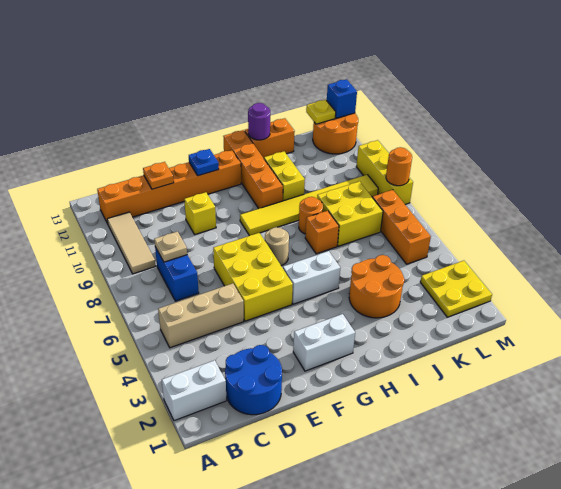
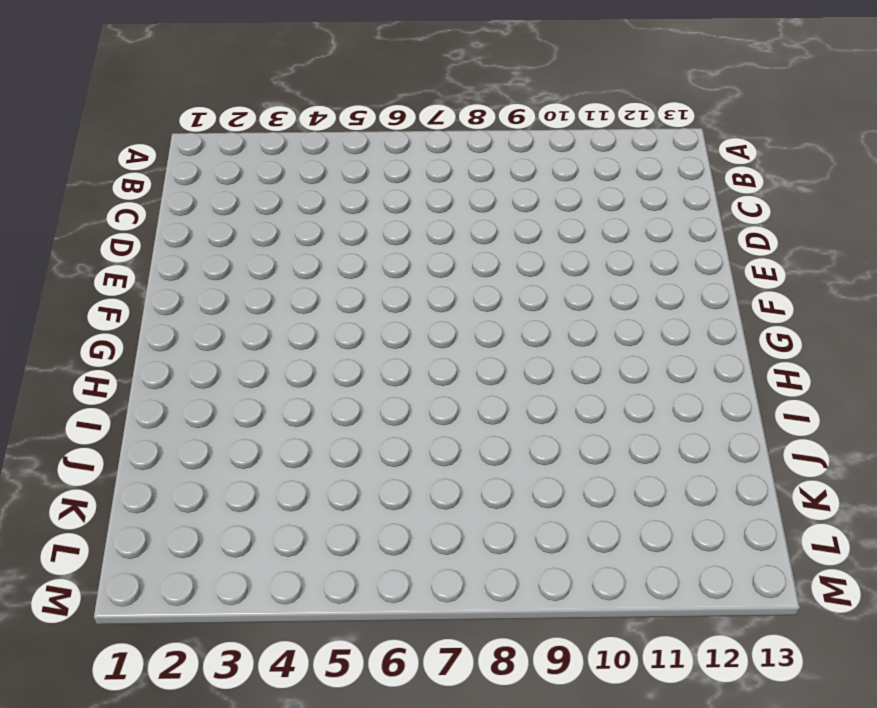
none -> white 1x2 brick [162,360,226,421]
none -> tan 1x3 brick [158,283,244,348]
none -> tan 1x3 tile [107,212,155,274]
none -> orange 1x6 brick [97,150,241,224]

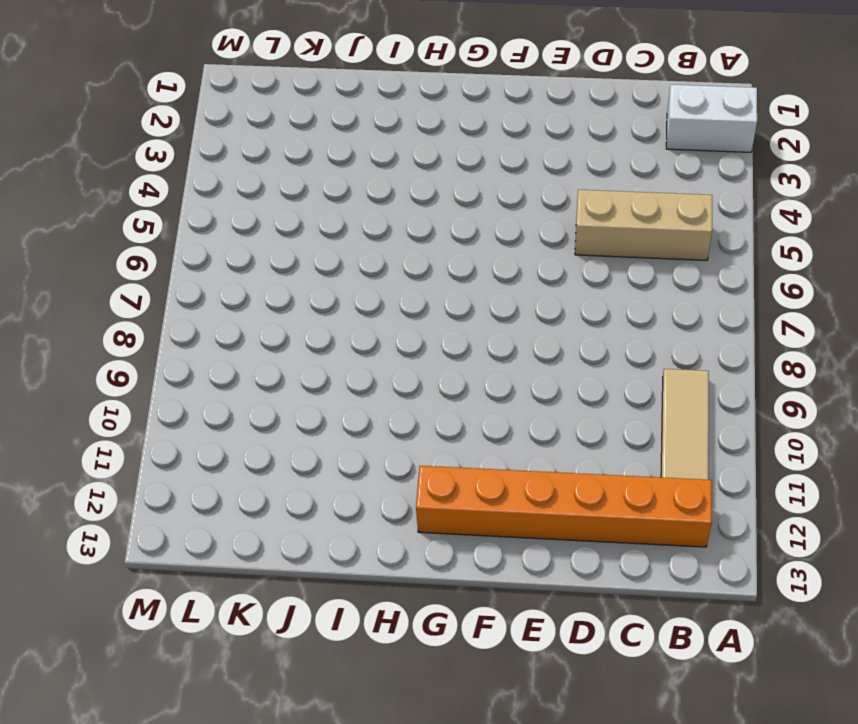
none -> blue 2x2 round brick [225,345,282,415]
none -> blue 1x2 brick [155,247,199,301]
none -> yellow 2x3 brick [213,233,293,321]
none -> yellow 1x1 brick [184,192,216,234]

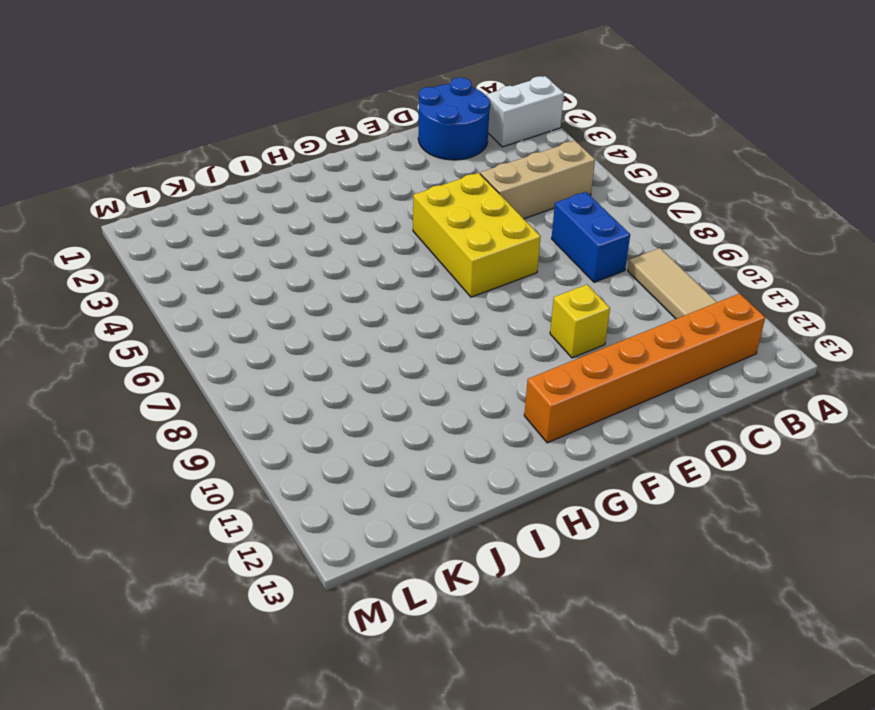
none -> white 1x2 brick [293,314,355,371]
none -> white 1x2 brick [283,251,340,304]
none -> tan 1x1 round brick [265,227,289,266]
none -> yellow 1x6 tile [240,175,378,236]

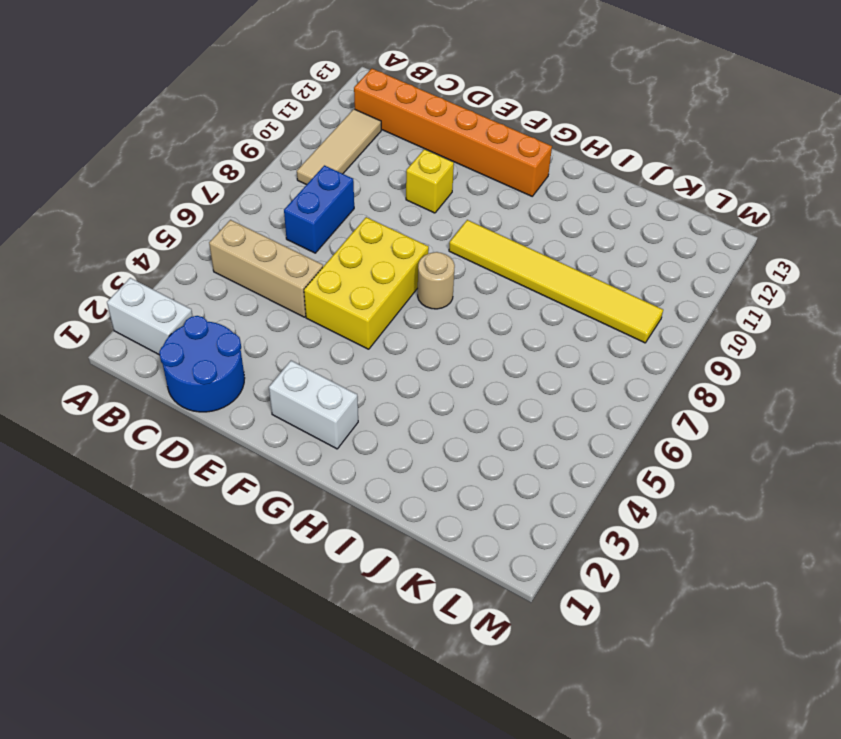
none -> white 1x2 brick [283,251,340,304]
none -> orange 1x4 brick [223,130,283,209]
none -> orange 2x2 round brick [349,255,404,318]
none -> orange 1x1 brick [305,211,339,254]

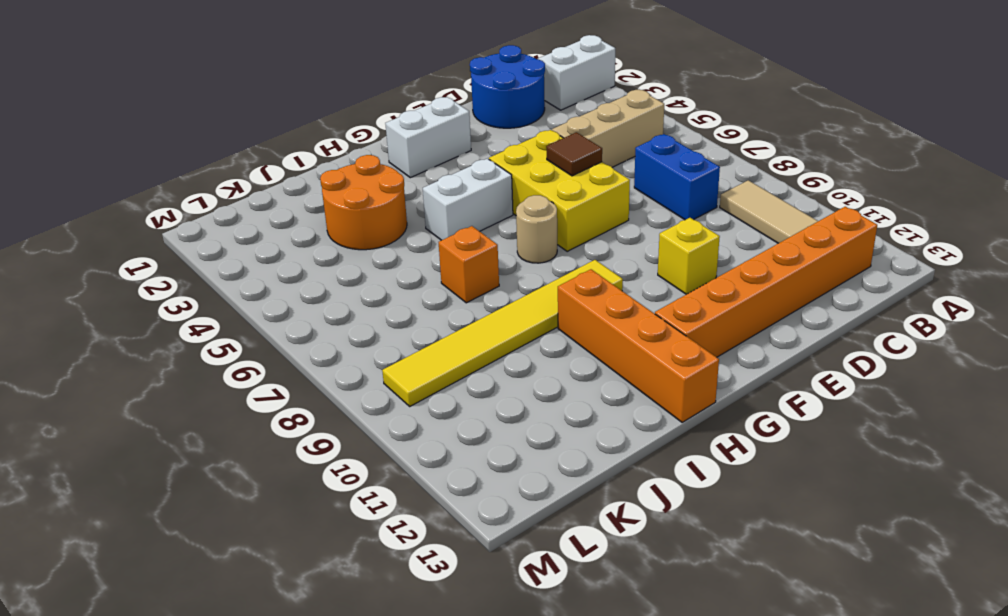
brown 1x1 tile [546,132,602,176] -> none
none -> orange 1x1 round brick [299,197,323,234]
none -> yellow 1x2 brick [264,151,305,201]
none -> orange 1x2 brick [245,118,295,158]
none -> yellow 2x2 brick [317,181,383,246]

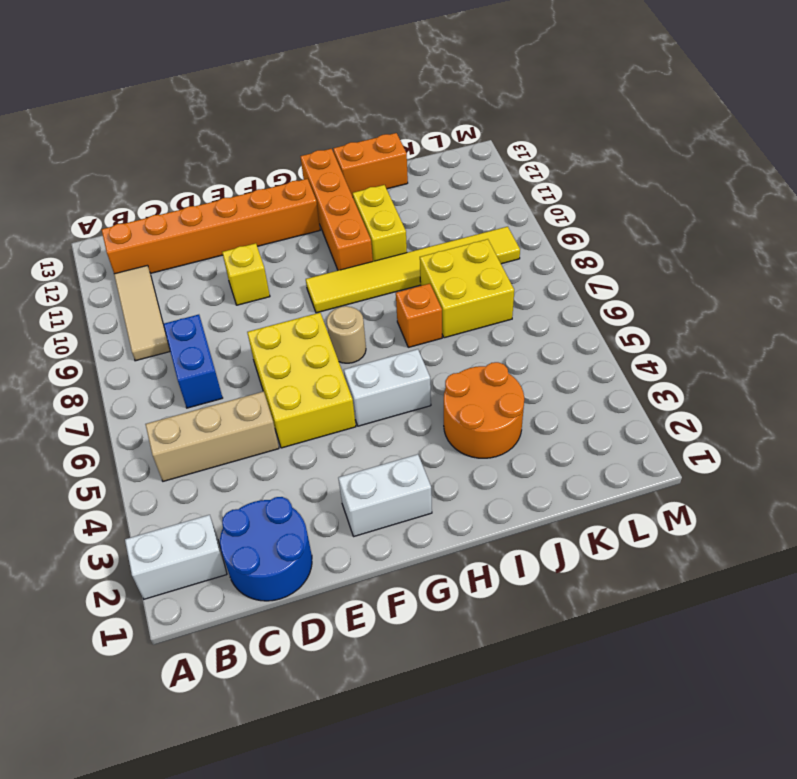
none -> orange 1x1 round brick [299,197,323,234]
none -> yellow 2x2 plate [420,261,492,317]
none -> orange 1x3 brick [372,190,431,264]
none -> orange 2x2 round brick [313,113,358,154]

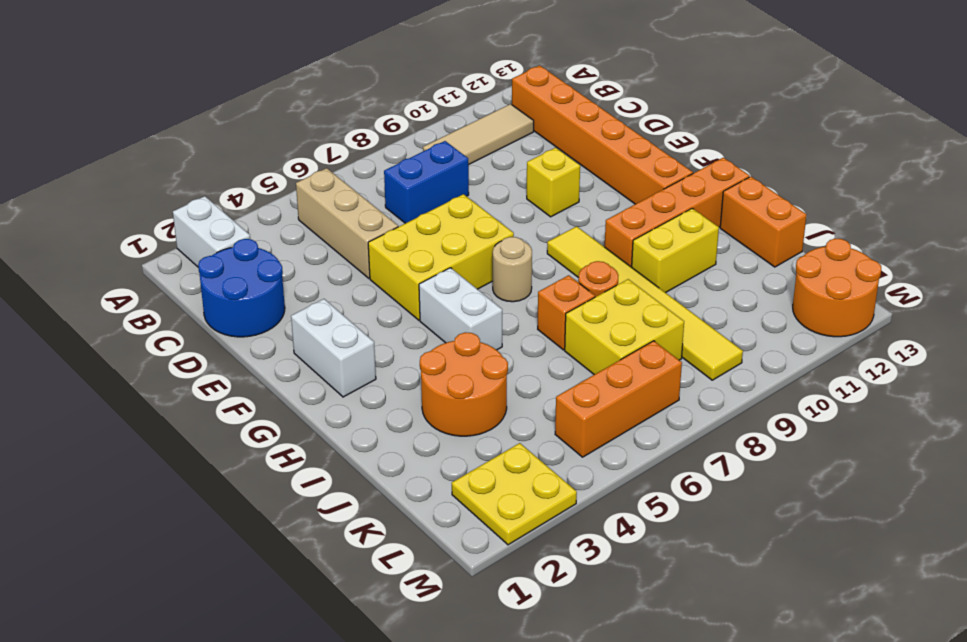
none -> yellow 1x3 brick [356,140,413,204]
none -> tan 1x1 plate [154,231,187,262]
none -> orange 1x1 plate [143,162,174,189]
none -> blue 1x1 plate [189,149,219,176]

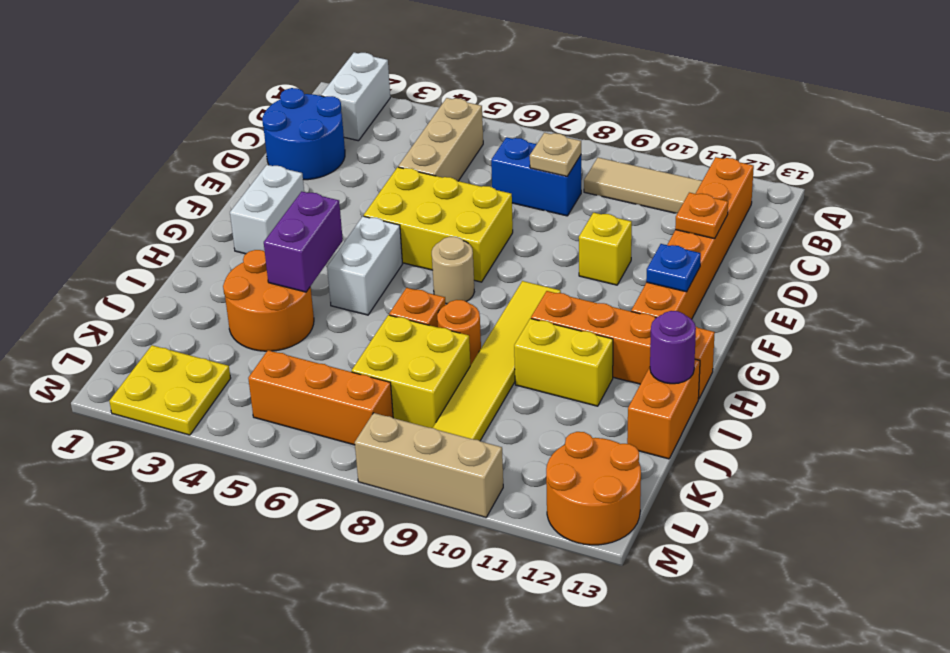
purple 1x2 brick [264,192,343,292] -> none
tan 1x3 brick [355,413,503,517] -> yellow 1x3 brick [356,140,413,204]
none -> yellow 1x1 plate [306,100,336,124]
none -> orange 1x1 round brick [386,147,412,186]
none -> blue 1x1 brick [327,79,357,118]

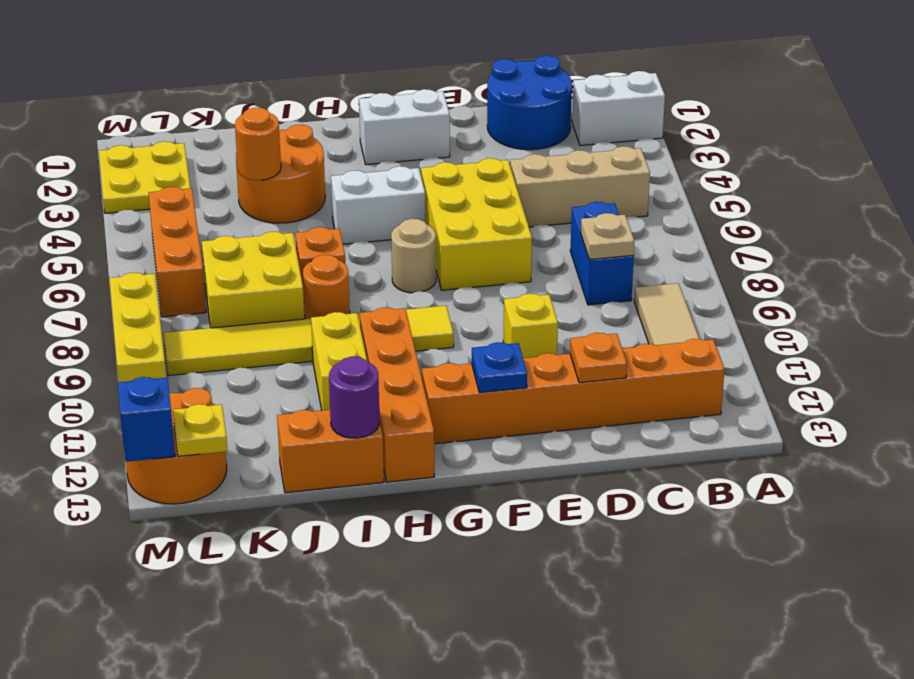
orange 1x1 round brick [235,107,281,180] -> orange 1x1 round brick moved to [386,147,412,186]

